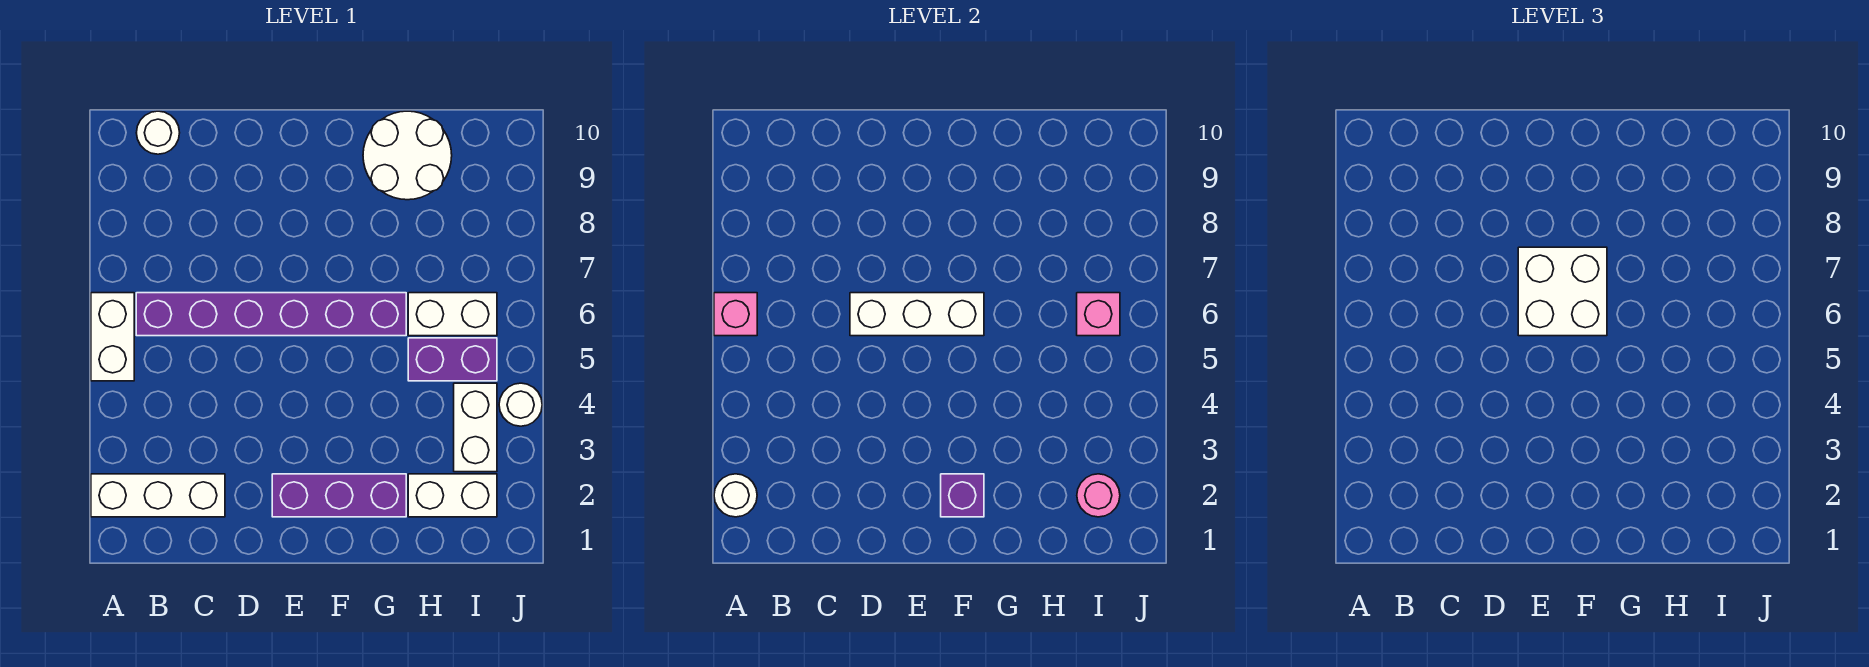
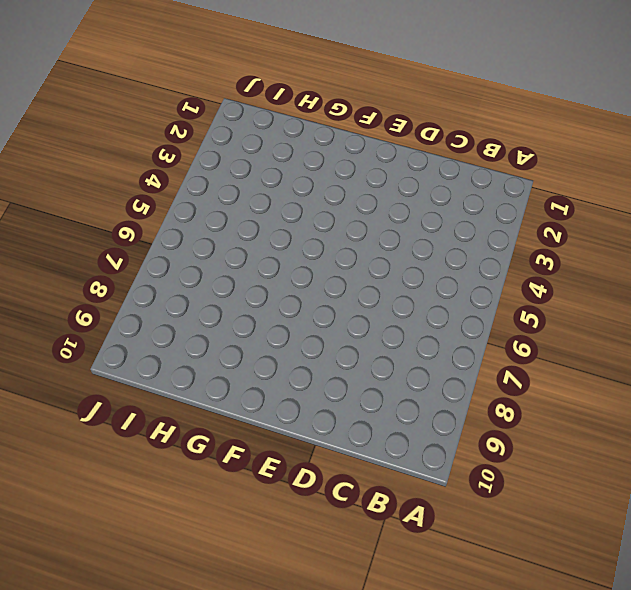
none -> white 1x3 brick [91,474,225,517]
none -> white 1x2 brick [91,293,134,381]
none -> purple 1x6 brick [136,293,406,336]

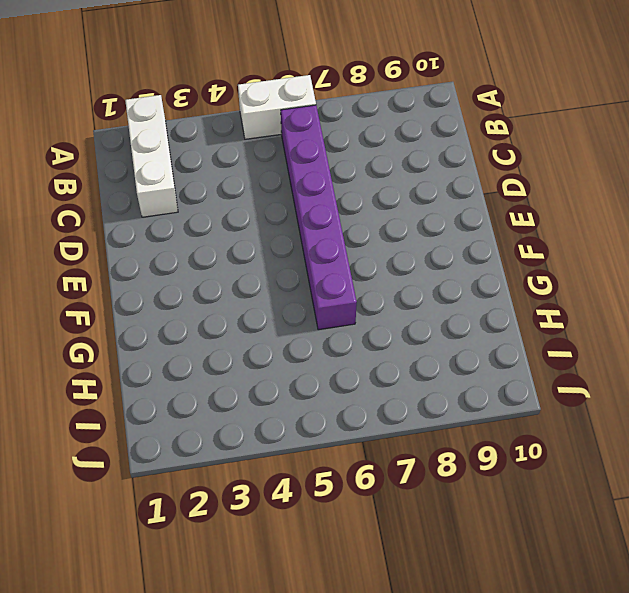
none -> white 1x1 round brick [136,111,180,154]
none -> purple 1x3 brick [272,474,406,517]
none -> white 2x2 round brick [363,111,452,200]

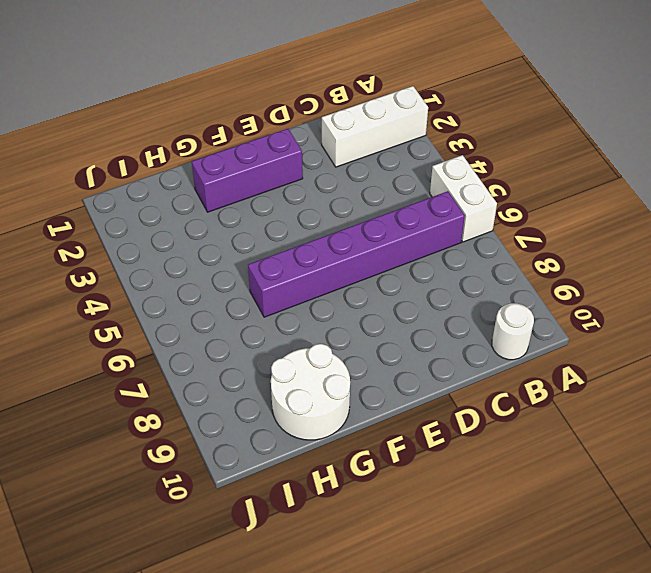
none -> white 1x2 brick [408,474,497,517]
none -> purple 1x2 brick [408,338,497,381]
none -> white 1x2 brick [408,293,497,336]

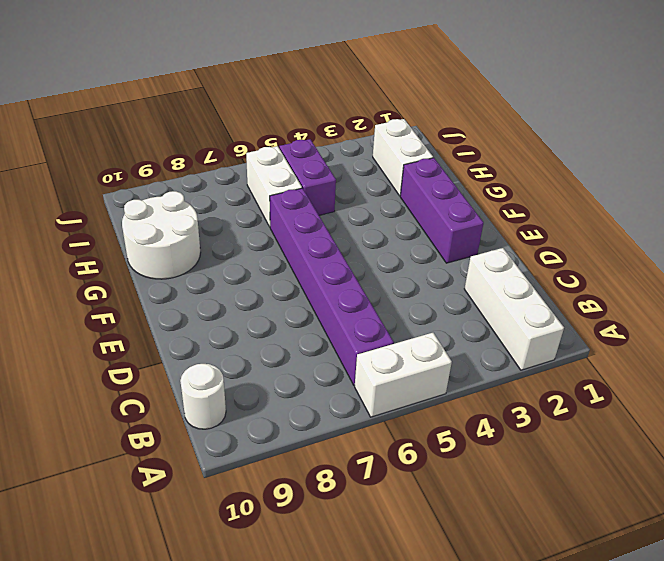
none -> white 1x2 brick [454,383,497,472]
none -> white 1x1 round brick [499,383,542,426]
none -> white 1x1 round brick [714,474,757,517]

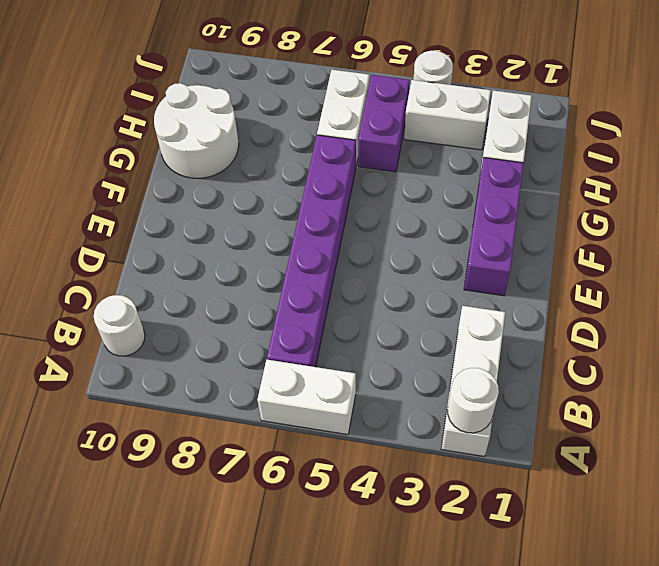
none -> pink 1x1 brick [714,293,757,336]
none -> white 1x3 brick [850,293,984,336]
none -> purple 1x1 brick [941,474,984,517]

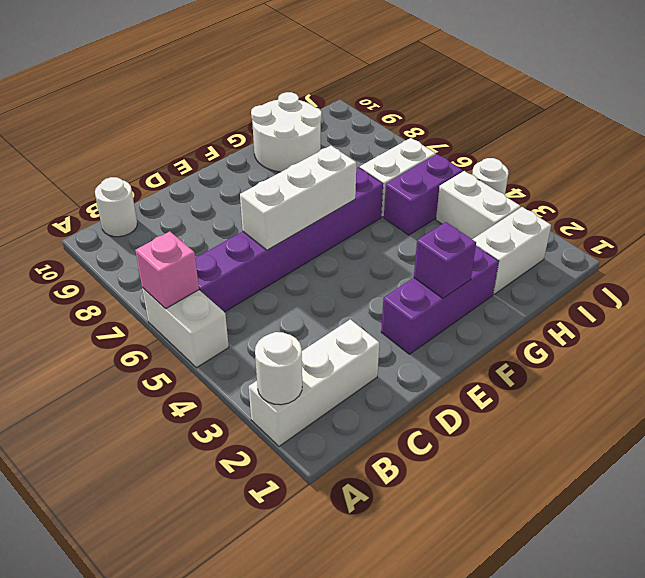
none -> pink 1x1 round brick [1077,474,1120,517]
none -> pink 1x1 brick [1077,293,1120,336]
none -> white 2x2 brick [1518,247,1607,336]

